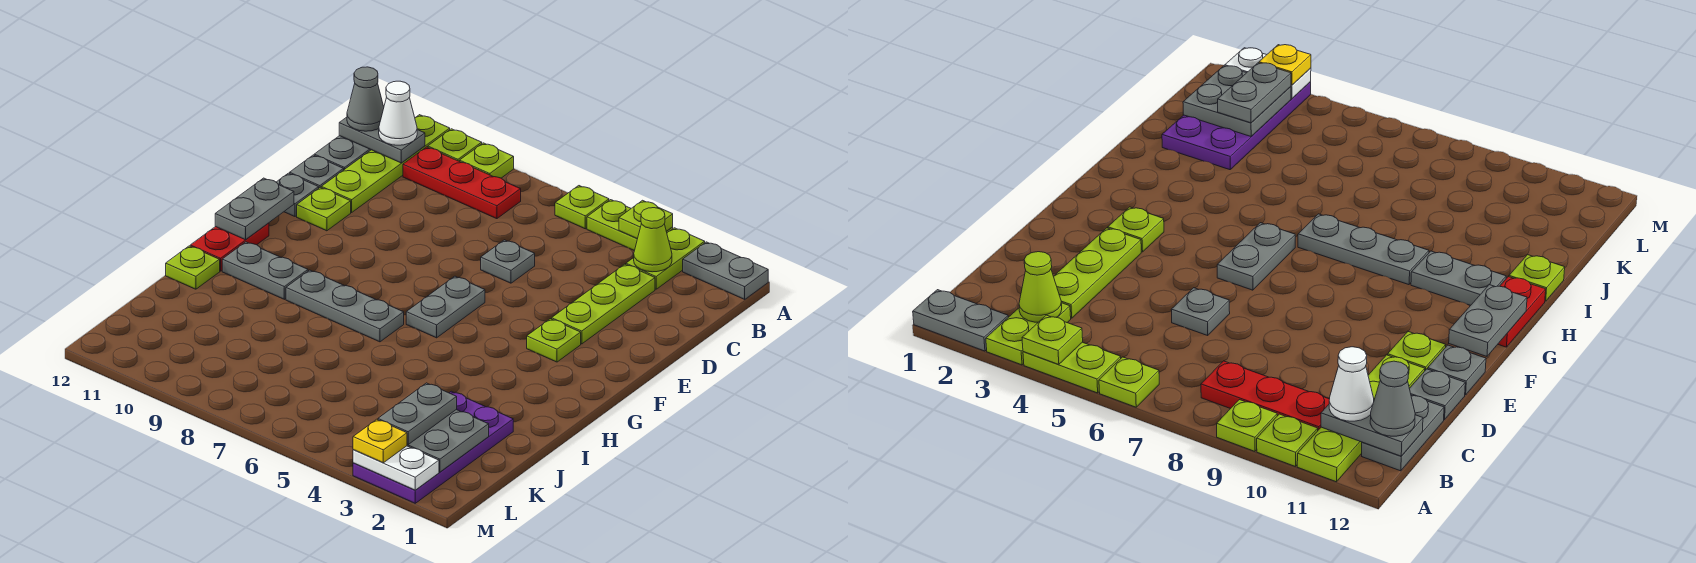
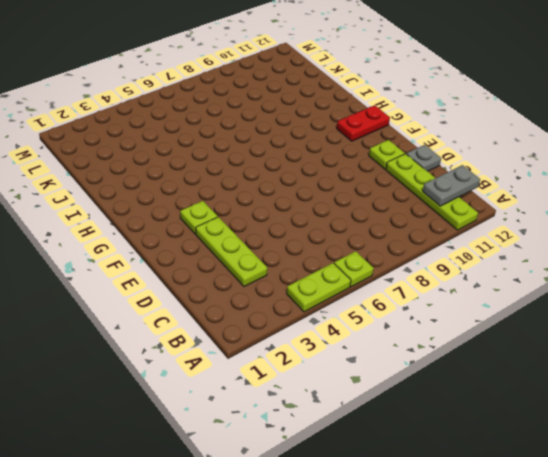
red 1x2 plate [337,105,390,141] -> red 1x2 plate turned to [190,223,269,271]
none -> grey 1x2 plate [683,242,768,299]
none -> lime 1x2 plate [626,228,705,289]
none -> lime 1x1 plate [460,143,514,178]
none -> lime 1x1 plate [428,129,482,161]

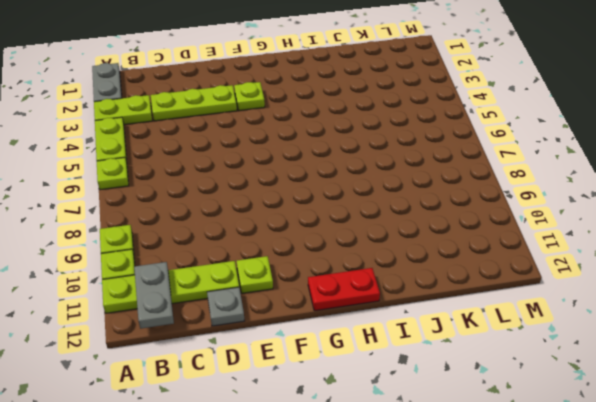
none -> red 1x3 plate [403,147,521,219]
none -> grey 1x2 plate [314,136,371,170]
none -> grey 1x1 plate [481,240,535,283]
none -> grey 1x1 plate [276,173,319,216]

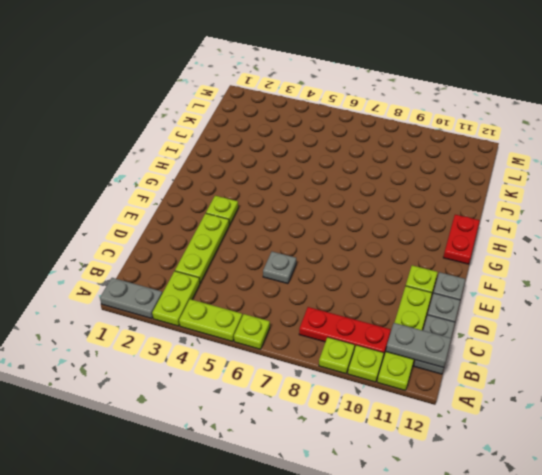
none -> grey 1x2 plate [406,276,485,338]
none -> grey 1x3 plate [286,270,404,342]
none -> grey 1x2 plate [222,242,308,299]
none -> lime 1x1 plate [166,246,220,289]

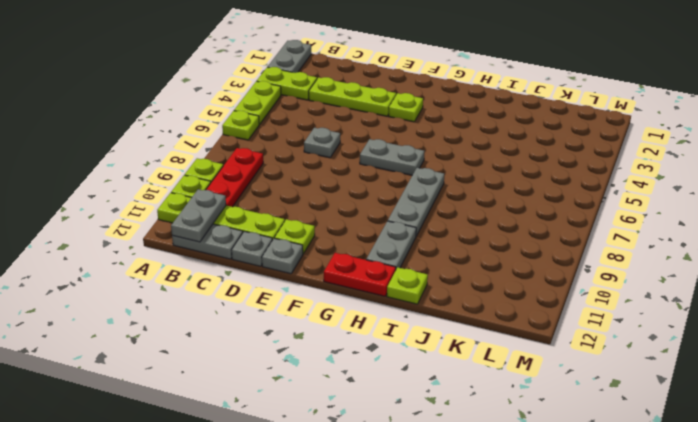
none -> purple 2x4 plate [353,391,513,503]
none -> lime 1x1 plate [619,200,673,239]
none -> lime 1x1 cone [634,208,672,272]
none -> grey 1x2 plate [215,178,294,240]

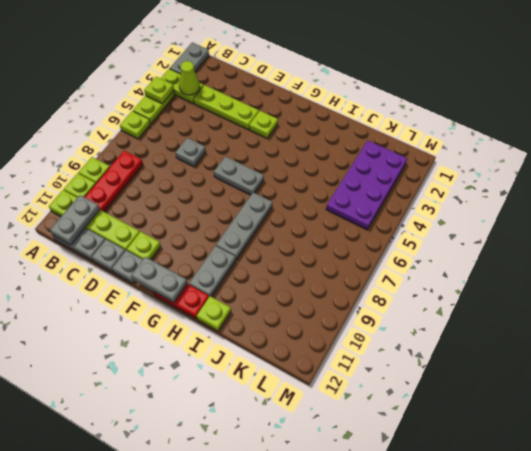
purple 2x4 plate [326,140,407,229] -> purple 2x4 plate turned to [353,391,513,503]
none -> grey 2x2 plate [407,410,489,472]
none -> white 1x2 plate [353,446,439,490]
none -> white 1x1 cone [379,81,417,145]
none -> grey 1x1 cone [347,67,384,131]

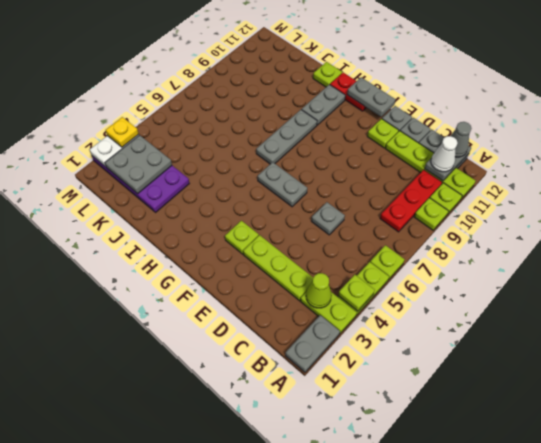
none -> grey 1x2 plate [378,383,457,445]

